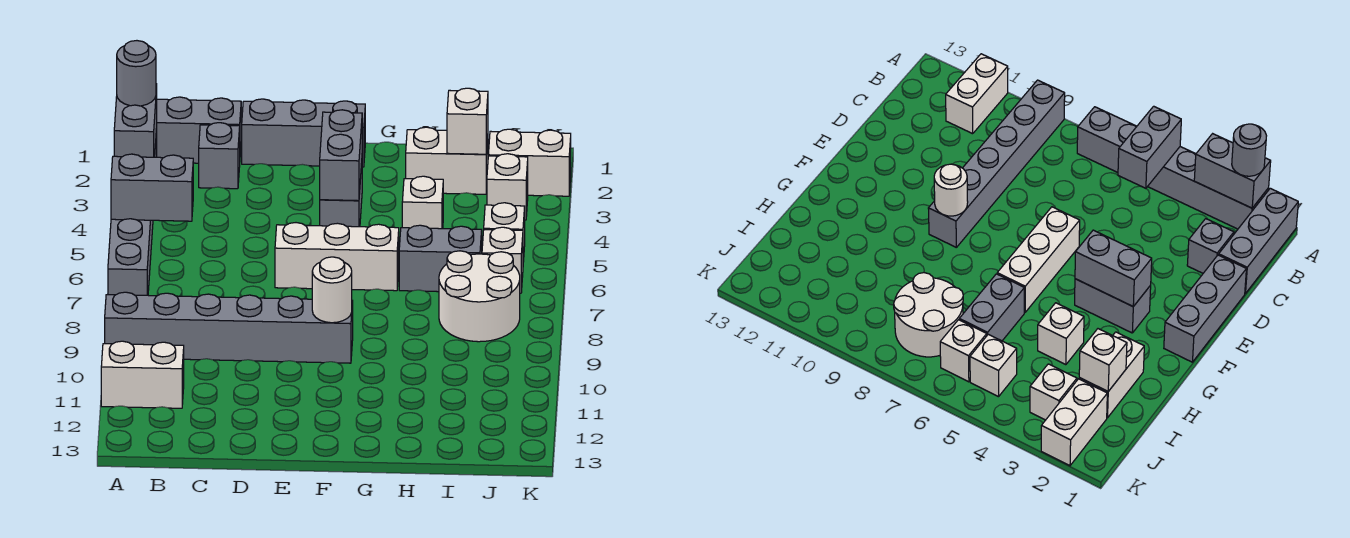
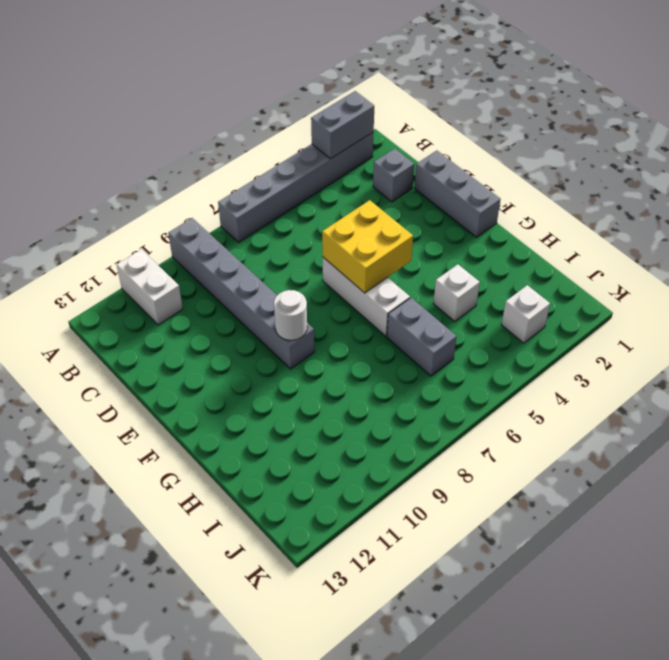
yellow 2x2 brick [322,200,413,293] -> none
none -> grey 1x3 brick [157,97,241,163]
none -> grey 1x2 brick [320,164,362,227]
none -> white 1x2 brick [406,127,488,194]

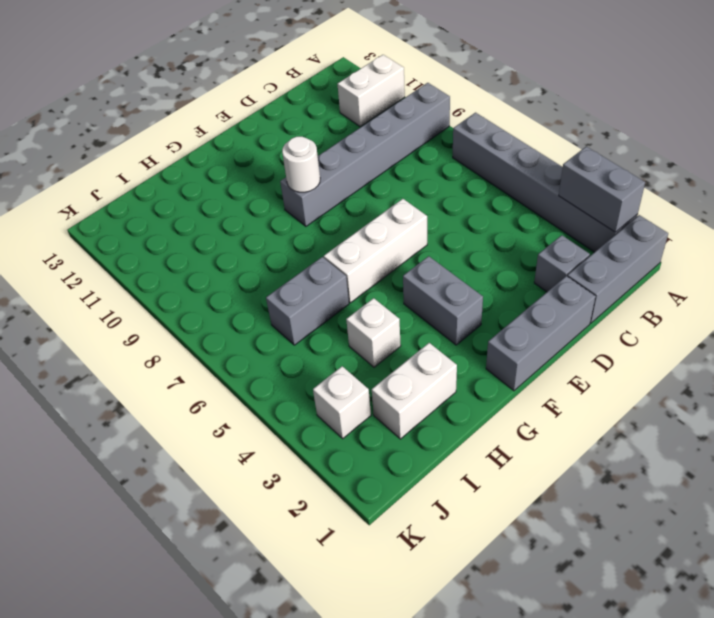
none -> white 2x2 round brick [439,251,520,342]
none -> white 1x2 brick [488,129,571,196]
none -> white 1x1 brick [484,203,525,262]

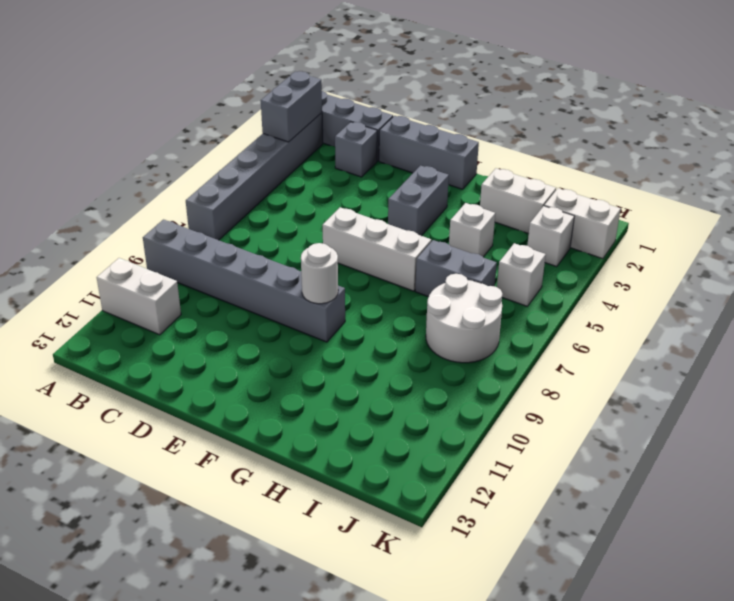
none -> white 1x1 brick [482,227,523,293]
none -> grey 1x2 brick [111,154,193,221]
none -> grey 1x2 brick [320,110,362,201]

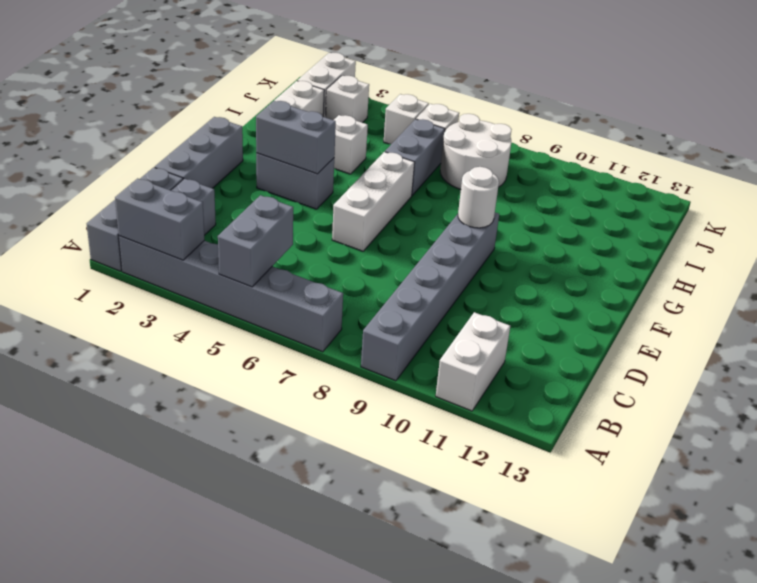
none -> white 1x1 brick [447,88,488,154]
none -> grey 1x1 round brick [117,41,156,106]

